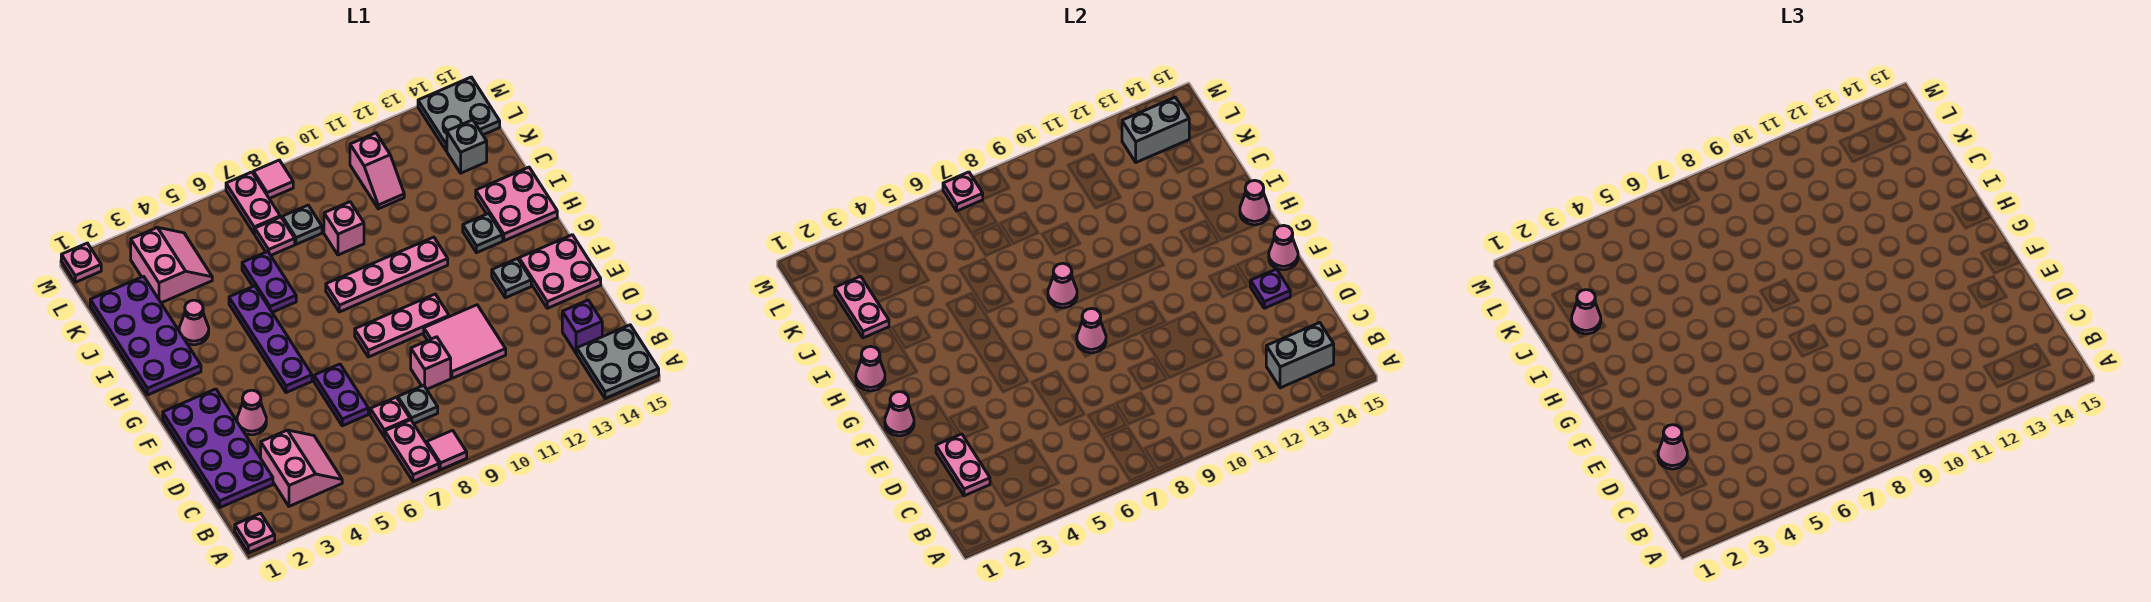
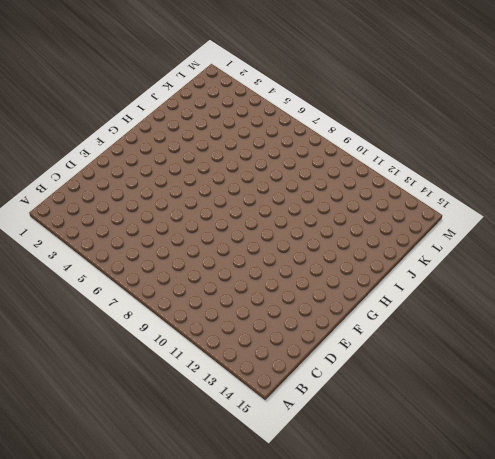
none -> pink 1x1 plate [235,513,275,553]
none -> pink 1x2 plate [385,420,439,482]
none -> pink 1x1 tile [427,430,467,470]
none -> grey 2x2 plate [577,325,659,398]

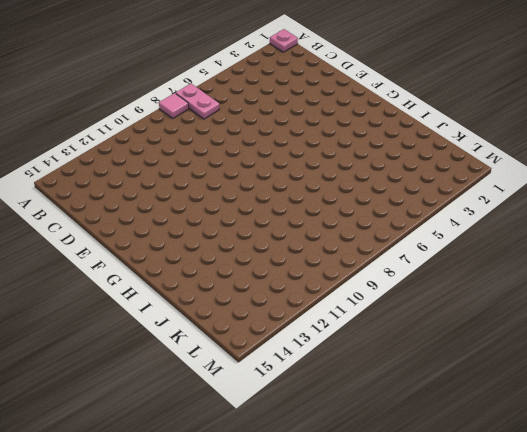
none -> grey 2x2 plate [577,325,659,398]
none -> pink 2x2 slope [261,430,342,506]
none -> purple 2x4 plate [163,389,273,507]
none -> pink 1x1 plate [370,397,410,437]

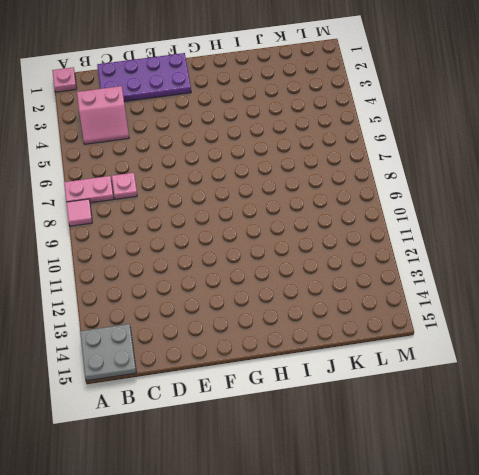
none -> grey 1x1 plate [398,385,438,424]
none -> purple 1x1 brick [562,300,602,353]
none -> purple 1x2 plate [314,364,368,426]
none -> pink 1x1 brick [411,337,451,389]

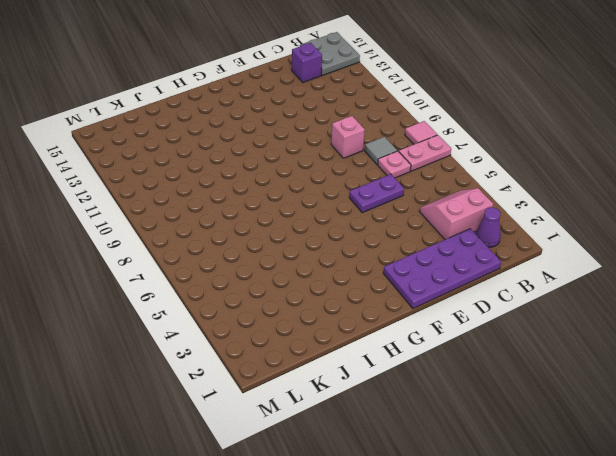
purple 1x1 cone [476,207,501,247] -> none
grey 1x1 tile [365,137,397,165] -> grey 1x1 plate [398,385,438,424]
none -> pink 1x1 plate [235,513,275,553]
none -> pink 2x2 tile [424,305,506,378]
none -> pink 1x1 cone [237,390,266,435]
none -> pink 2x2 plate [519,235,601,308]

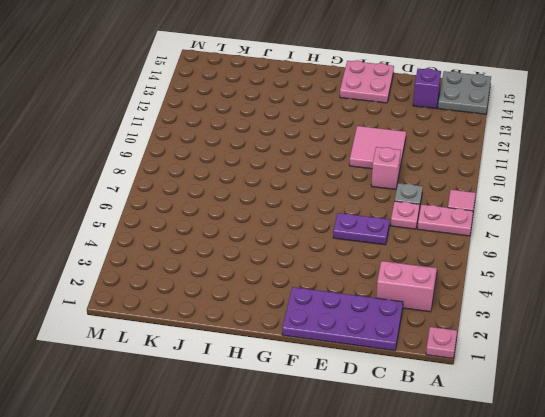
none -> pink 1x1 cone [237,390,266,435]
none -> purple 1x4 plate [229,286,312,393]
none -> pink 1x3 plate [355,294,449,357]
none -> grey 1x1 plate [492,258,531,298]

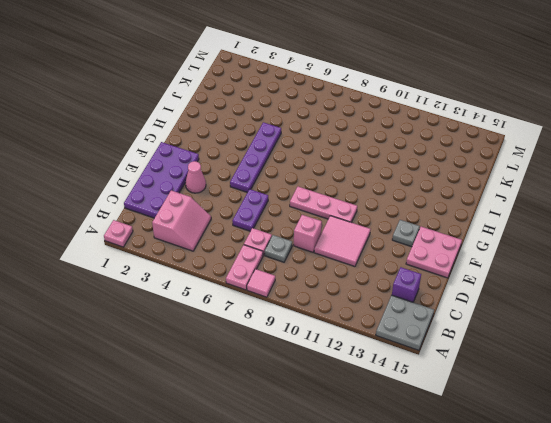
none -> purple 2x4 plate [90,276,201,395]
none -> pink 1x4 plate [326,237,448,312]
none -> grey 1x1 plate [463,213,503,253]
none -> pink 2x2 plate [476,167,557,241]

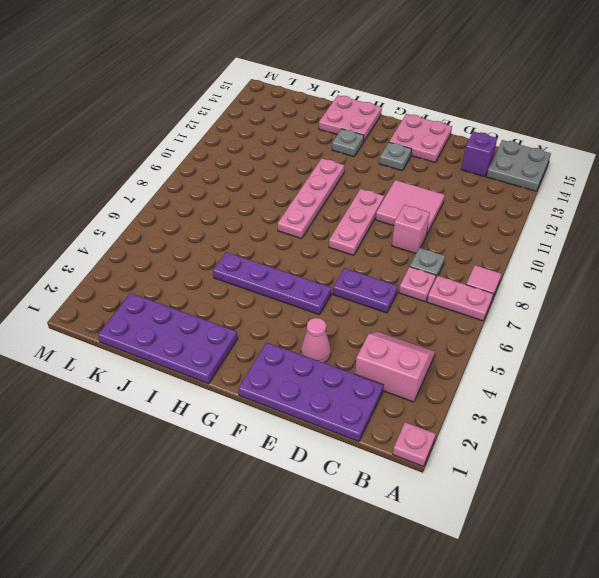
none -> pink 1x1 cone [179,300,209,345]
none -> purple 1x2 plate [242,251,296,312]
none -> pink 1x1 brick [324,202,364,255]
none -> pink 2x2 slope [131,227,212,303]

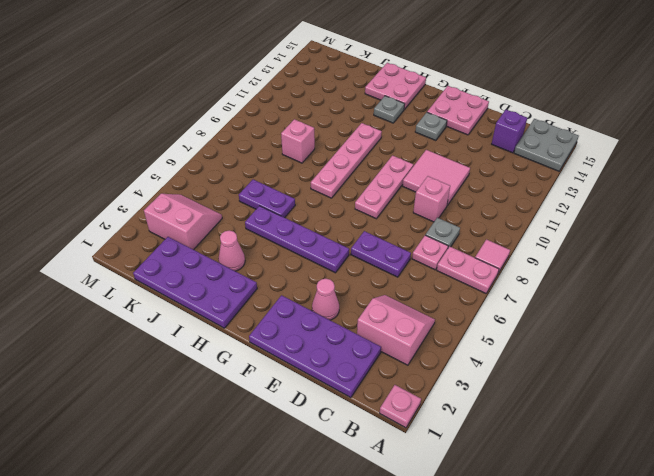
none -> pink 1x1 plate [255,217,295,255]
none -> grey 1x1 plate [282,205,322,244]
none -> pink 1x2 slope [350,133,404,209]
none -> grey 1x1 brick [447,120,487,173]

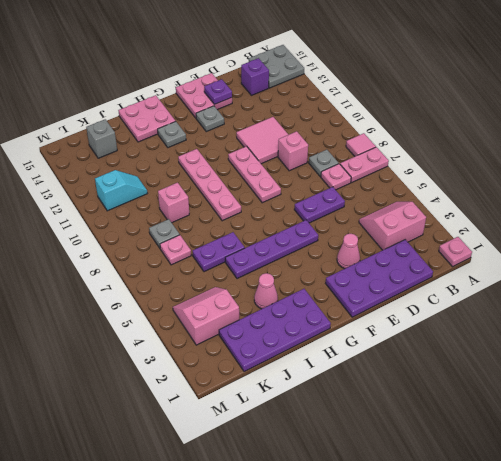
cyan 1x2 slope [95,170,148,211] -> pink 1x2 slope [350,133,404,209]
none -> pink 1x2 plate [226,172,280,234]
none -> grey 2x2 plate [418,77,500,151]
none -> pink 1x1 plate [61,243,101,282]
none -> pink 1x1 tile [253,160,293,199]

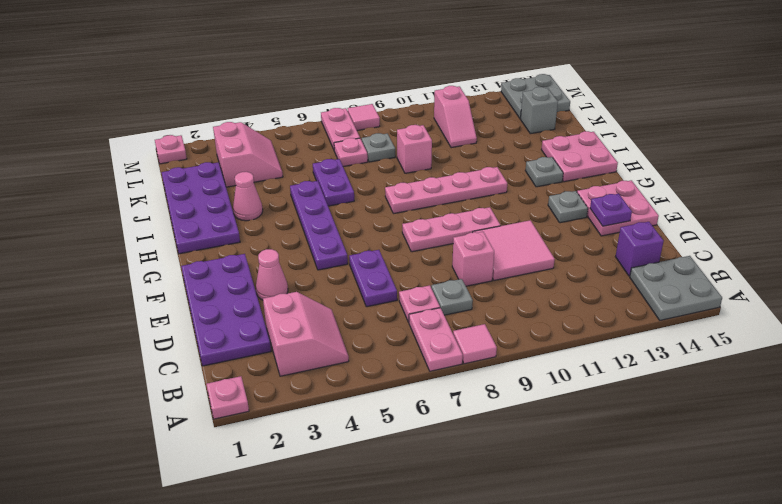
none -> grey 1x2 brick [1266,323,1334,388]
none -> pink 1x2 plate [936,434,990,496]
none -> pink 1x1 cone [885,392,914,436]
none -> pink 1x1 cone [1077,309,1106,353]

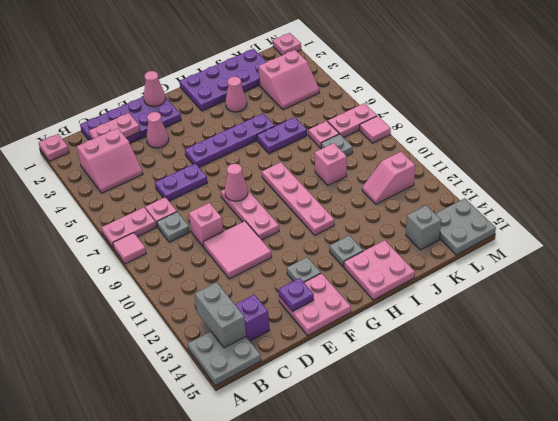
none -> pink 1x1 cone [1269,225,1298,270]
none -> pink 1x1 cone [856,347,885,391]
none -> pink 1x1 cone [1048,263,1077,308]
none -> pink 1x1 cone [1240,180,1269,225]

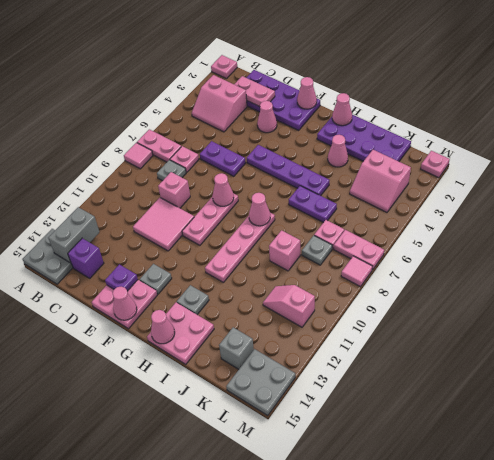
none -> pink 1x2 plate [835,276,889,338]
none -> grey 1x2 brick [1122,97,1189,162]
none -> pink 1x1 plate [943,172,983,211]
none -> pink 1x1 cone [1658,425,1687,469]

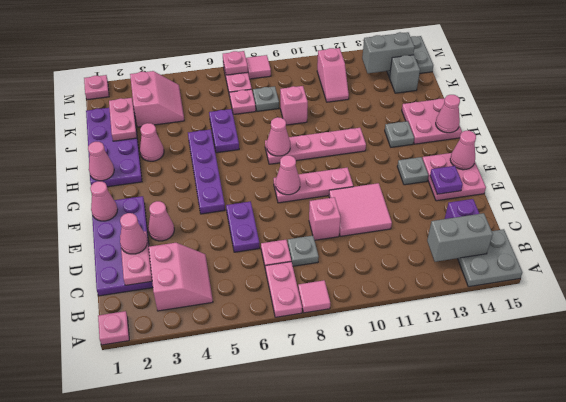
none -> pink 1x1 cone [1572,290,1601,334]

